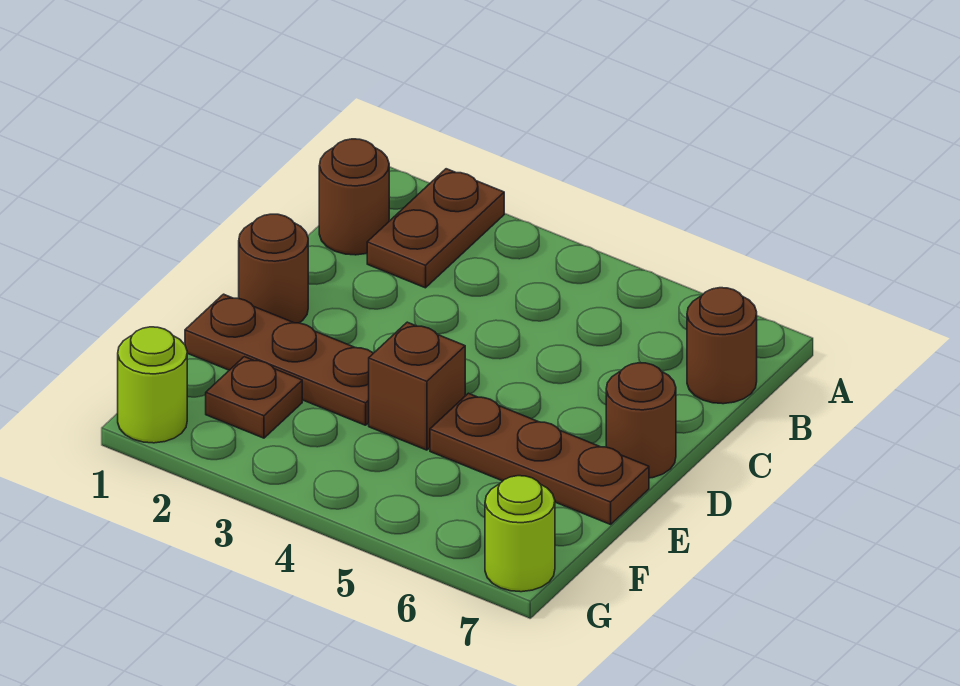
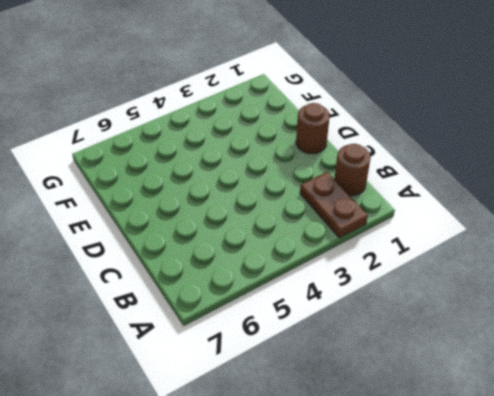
none -> brown 1x1 round brick [687,288,757,404]
none -> brown 1x1 round brick [606,363,676,478]

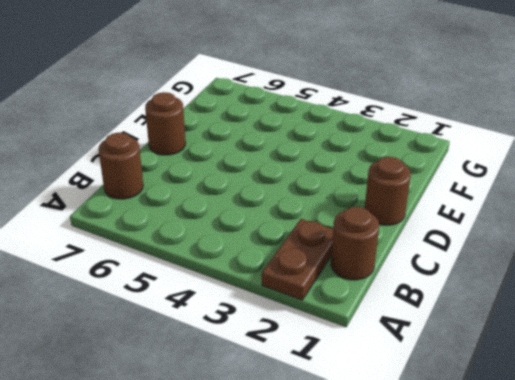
none -> brown 1x3 plate [185,294,373,425]
none -> brown 1x1 brick [369,322,465,450]

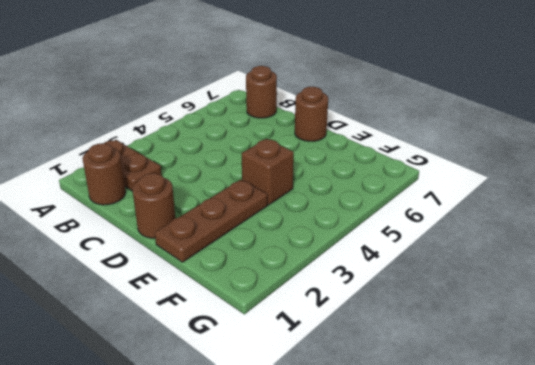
none -> brown 1x3 plate [430,393,649,524]
none -> brown 1x1 plate [206,357,302,438]

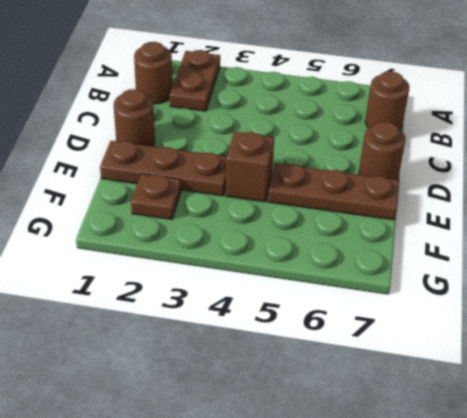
none -> lime 1x1 round brick [118,327,187,443]
none -> lime 1x1 round brick [485,476,555,592]

